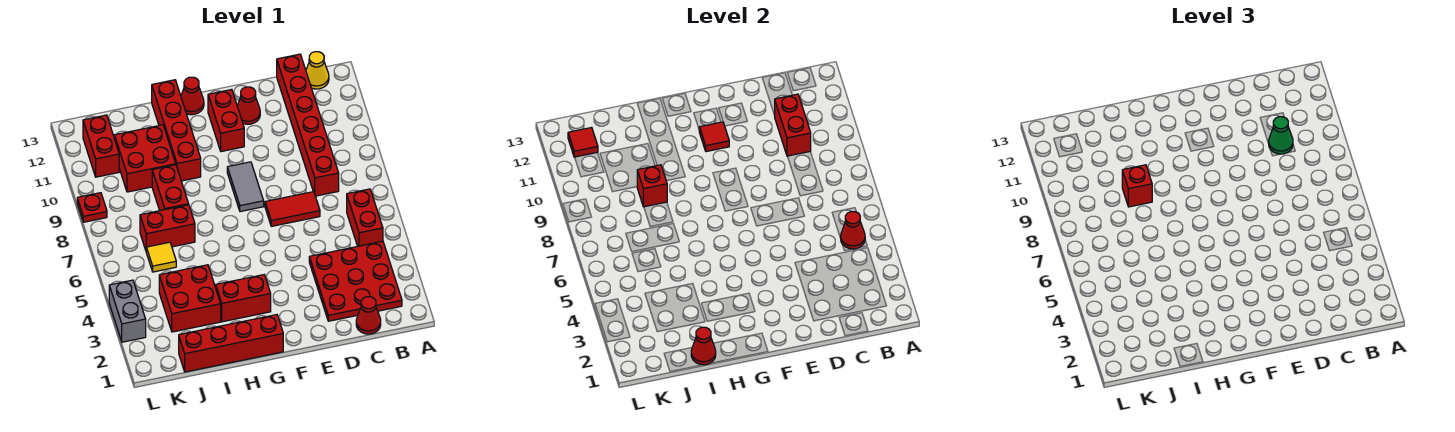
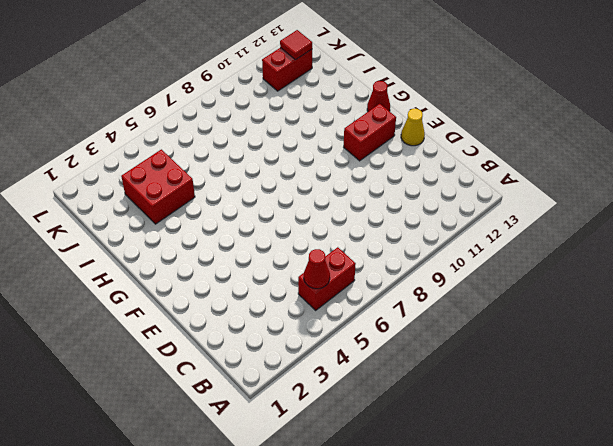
yellow 1x1 cone [401,109,425,146] -> yellow 1x1 cone moved to [306,52,329,89]
none -> red 3x3 plate [309,241,402,321]
none -> red 1x1 cone [356,297,381,334]
none -> red 1x6 brick [277,54,339,196]

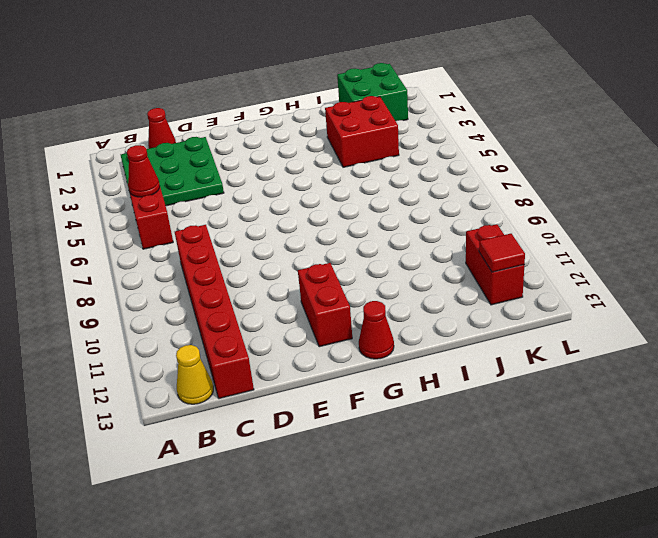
green 3x3 plate [121,137,224,206] -> red 3x3 plate [309,241,402,321]
green 2x2 brick [337,63,408,121] -> red 1x4 brick [179,315,283,372]
none -> red 1x2 tile [265,192,320,226]
none -> red 1x1 cone [237,87,260,124]
none -> grey 1x2 tile [227,162,264,212]

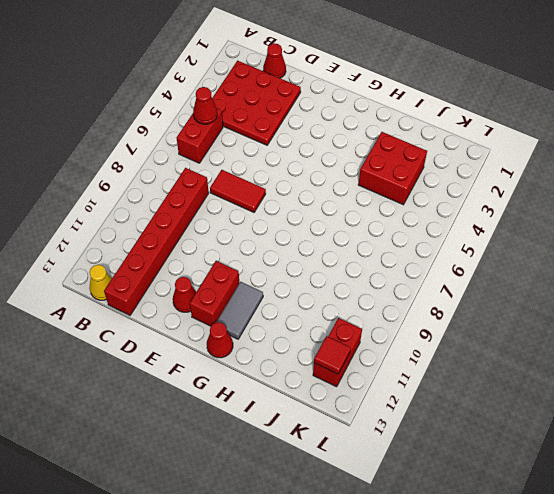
grey 1x2 tile [216,282,263,339] -> grey 1x2 tile moved to [227,162,264,212]
none -> red 1x4 brick [179,315,283,372]
none -> red 1x2 brick [216,275,271,322]
none -> red 1x4 brick [152,80,201,181]

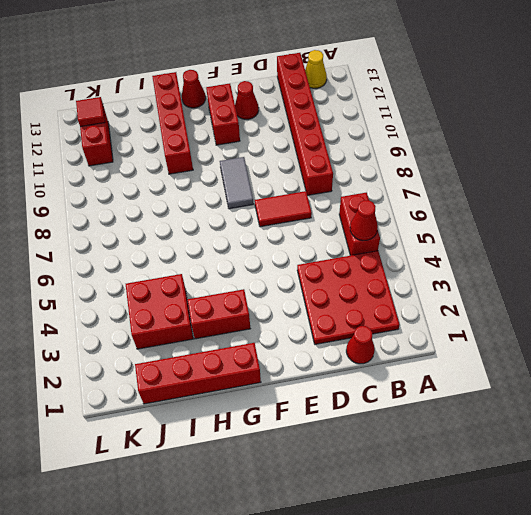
none -> red 1x2 brick [140,205,195,250]
none -> red 1x2 brick [152,165,189,211]
none -> red 2x2 brick [114,125,176,192]

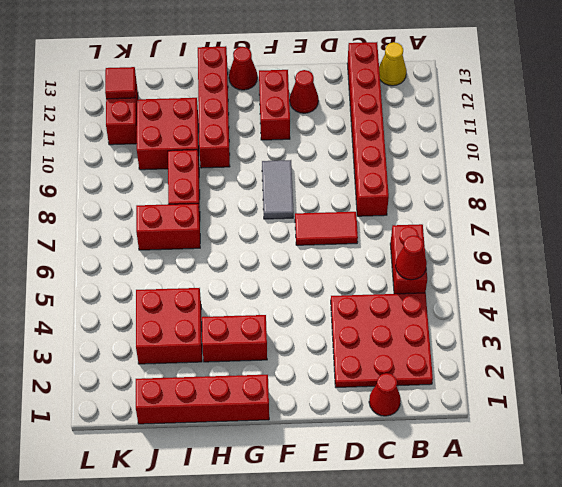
none -> yellow 1x1 tile [146,242,176,272]
none -> grey 1x2 brick [109,280,146,342]
none -> red 1x1 plate [77,193,107,222]

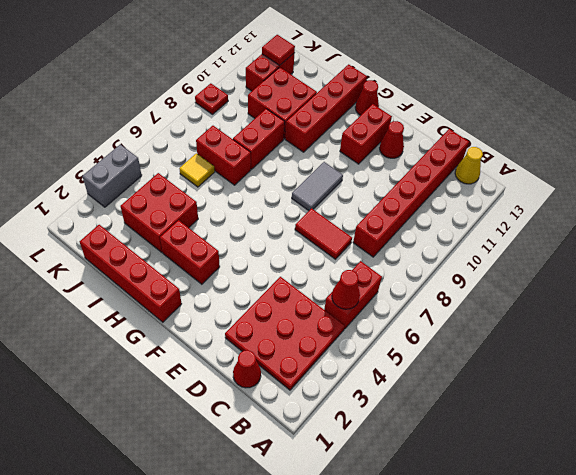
none -> red 1x2 brick [774,94,811,156]
none -> red 1x1 tile [699,122,729,152]
none -> red 1x1 cone [691,327,716,365]

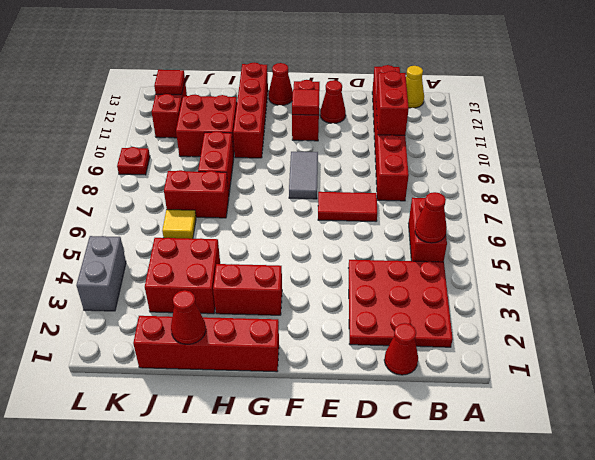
none -> red 1x1 brick [637,165,667,207]
none -> green 1x1 cone [1269,117,1293,154]
none -> red 1x1 brick [1122,165,1152,207]

